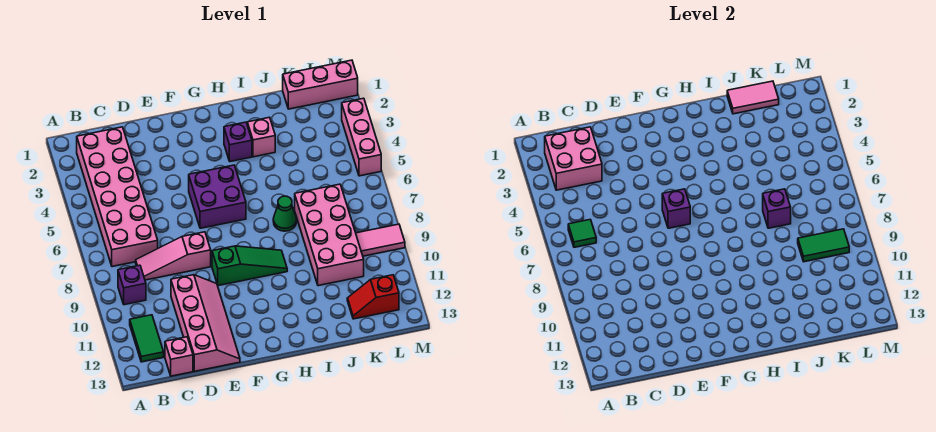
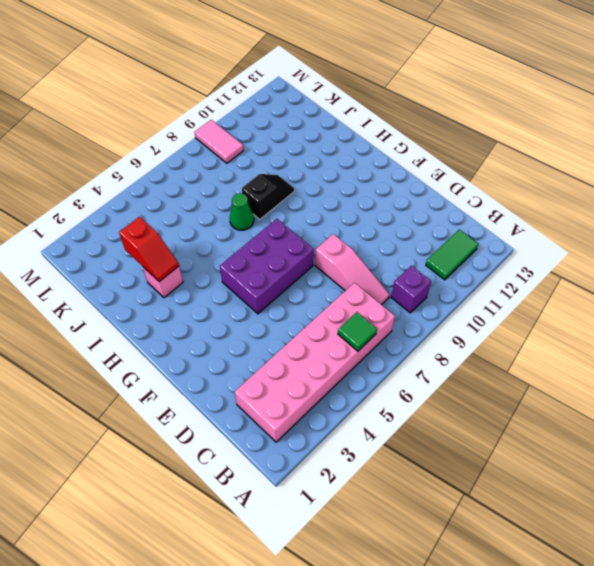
purple 2x3 brick [220,219,314,314] -> purple 2x2 brick [189,165,246,228]
red 1x2 slope [119,217,179,282] -> red 1x2 slope moved to [347,275,399,319]
black 1x2 slope [242,174,294,219] -> none
none -> pink 1x1 brick [165,337,193,376]
none -> pink 2x4 slope [171,275,240,371]
none -> green 1x3 slope [212,246,287,286]

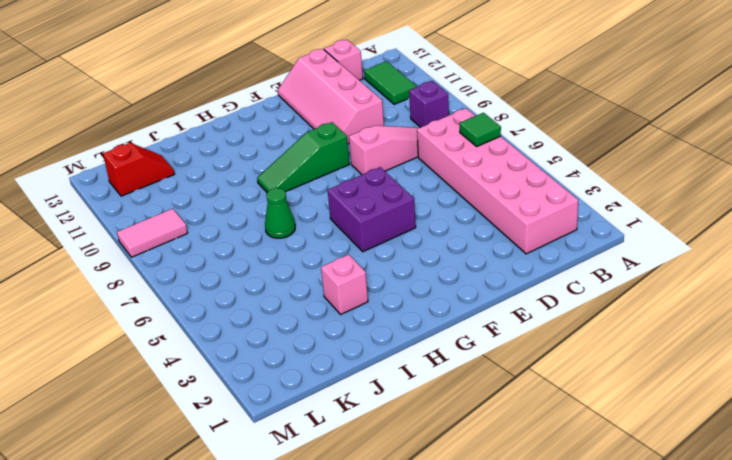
none -> purple 1x1 brick [224,122,252,162]
none -> pink 2x4 brick [295,184,364,286]
none -> pink 1x3 brick [283,60,358,109]

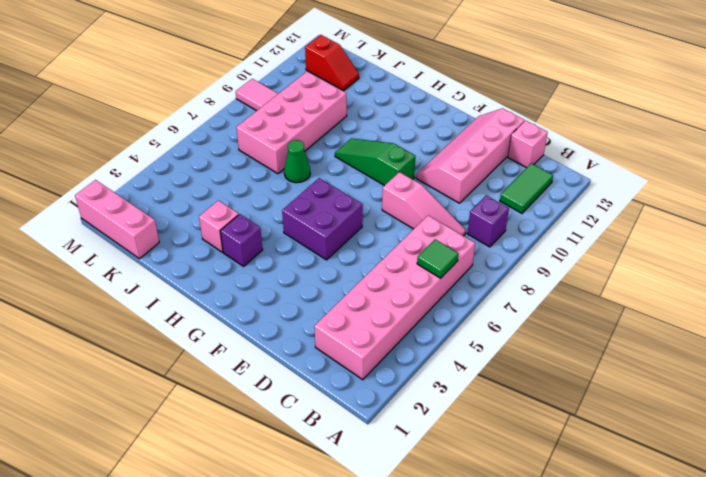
none -> pink 1x3 brick [342,98,381,176]
none -> pink 2x2 brick [545,127,602,190]
none -> purple 1x1 brick [662,189,690,228]

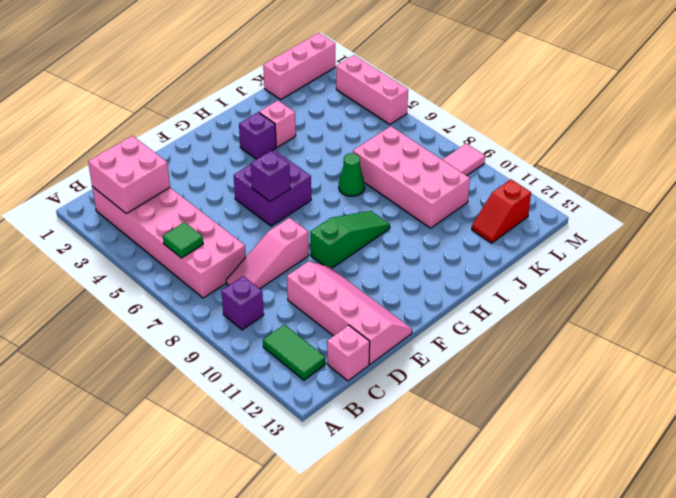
none -> pink 1x2 tile [727,81,779,114]
none -> purple 1x1 brick [763,189,791,228]
none -> green 1x2 tile [798,229,849,262]

